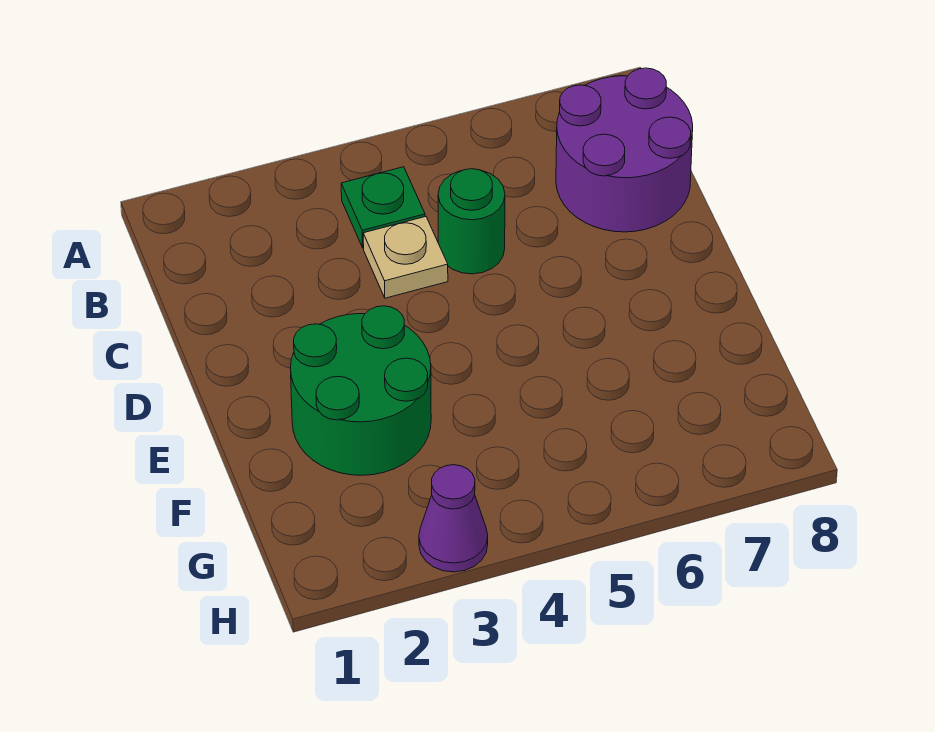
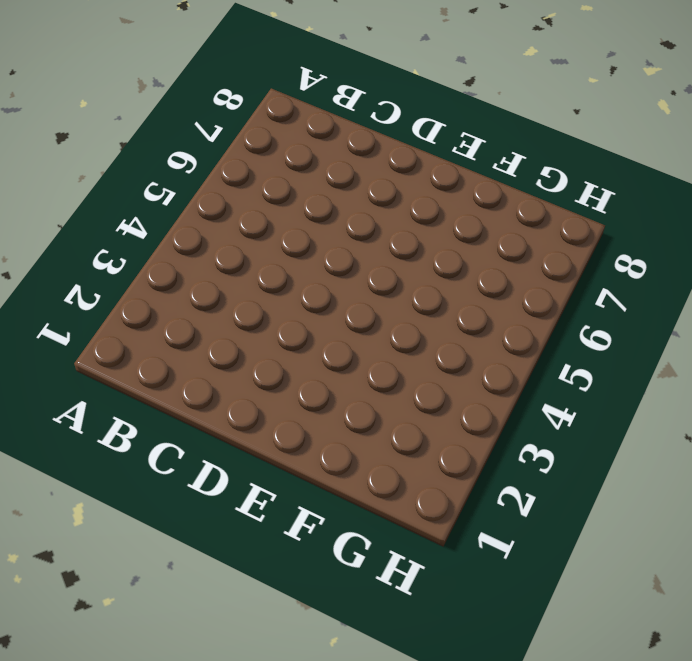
none -> green 1x1 plate [341,167,425,248]
none -> purple 2x2 round brick [556,68,693,232]

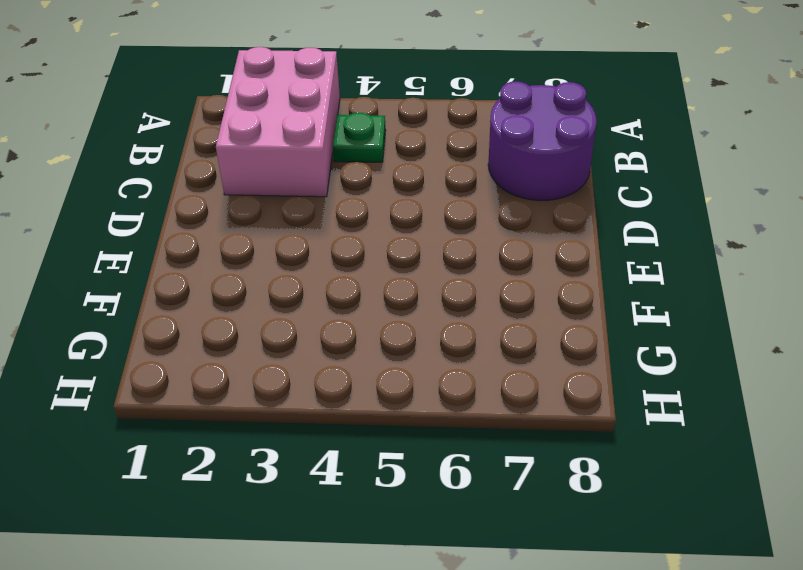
pink 2x3 brick [216,47,340,197] -> none
none -> tan 1x1 plate [363,217,448,298]
none -> green 1x1 round brick [438,169,505,274]

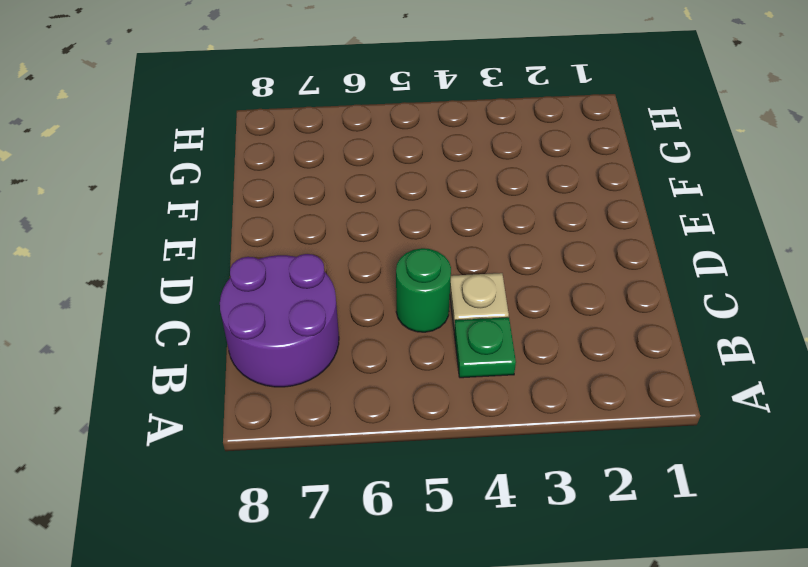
none -> green 2x2 round brick [290,306,431,475]
none -> purple 1x1 cone [419,465,488,572]

